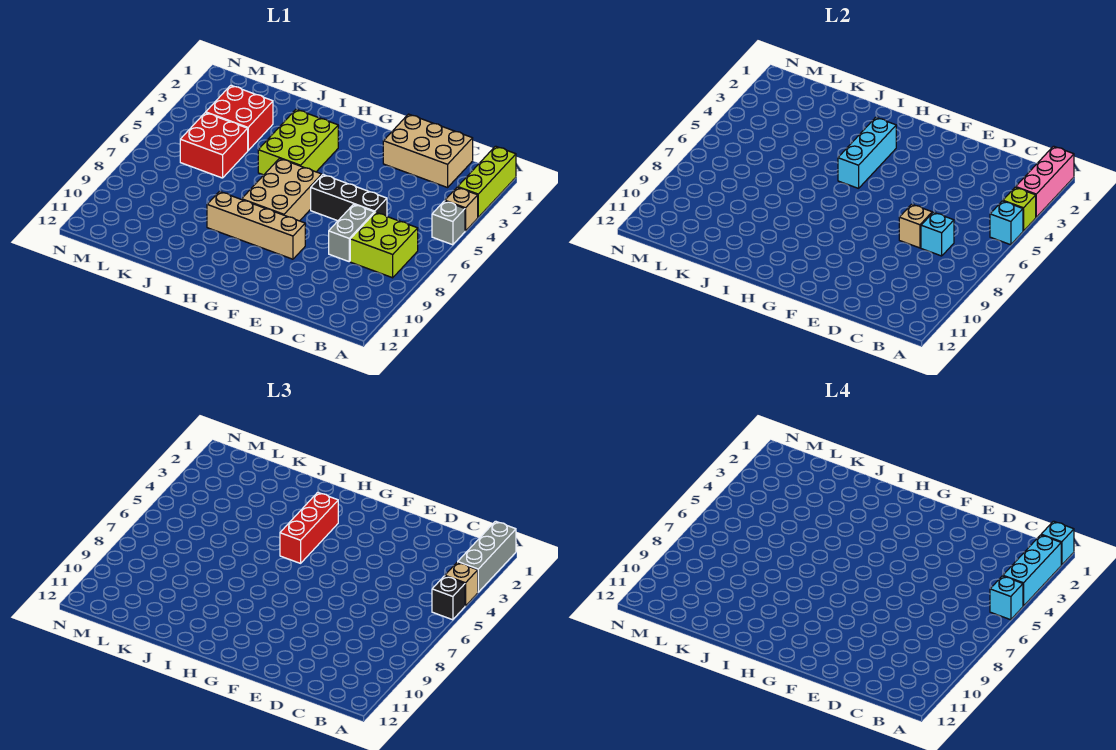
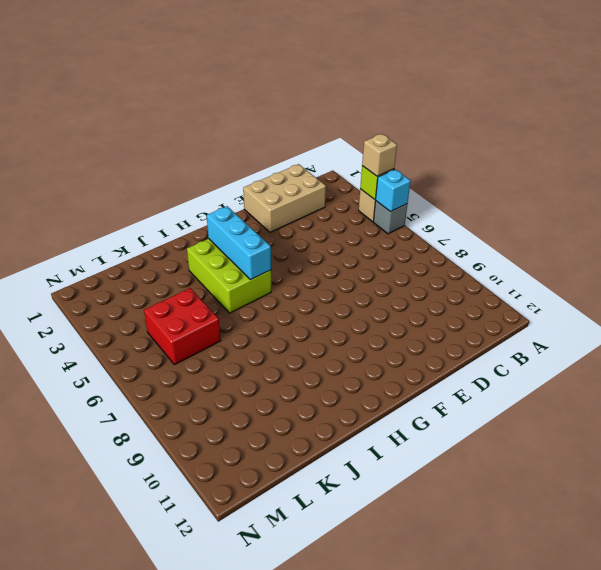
none -> lime 1x3 brick [458,146,516,217]
none -> lime 2x2 brick [350,212,418,278]
none -> black 1x3 brick [311,175,387,221]

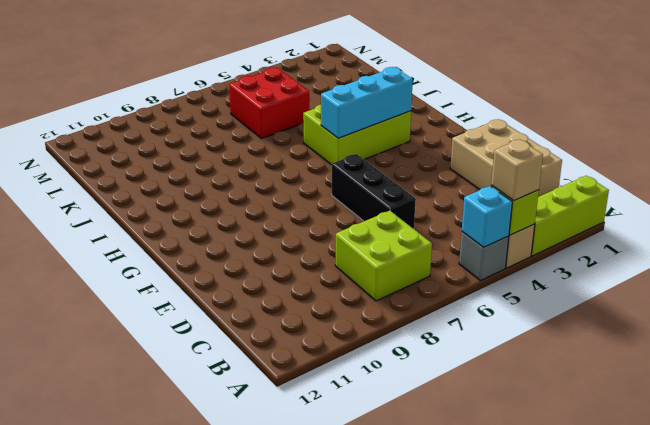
none -> grey 1x2 brick [329,204,374,261]
none -> tan 1x4 brick [207,192,305,259]
none -> tan 2x3 brick [242,159,322,221]

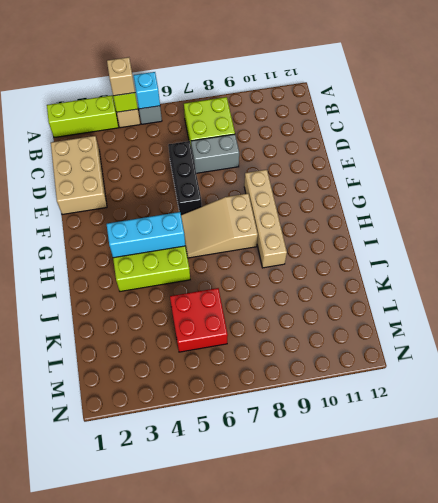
tan 2x3 slope [181,193,258,258] -> tan 2x3 brick [242,159,322,221]
none -> red 2x2 brick [206,85,273,150]
none -> pink 1x3 brick [1016,146,1074,217]
none -> cyan 1x1 brick [921,212,954,256]

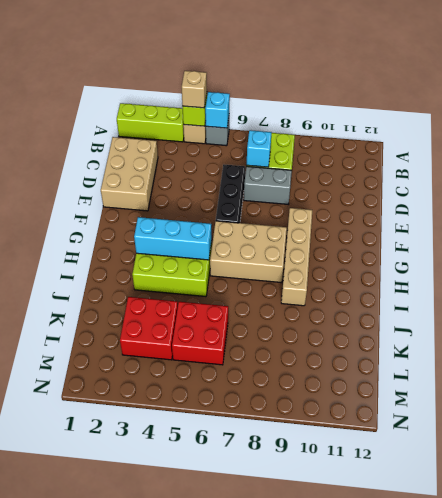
none -> pink 1x3 brick [1016,146,1074,217]
none -> tan 1x1 brick [899,204,932,248]
none -> grey 1x3 brick [458,521,516,592]

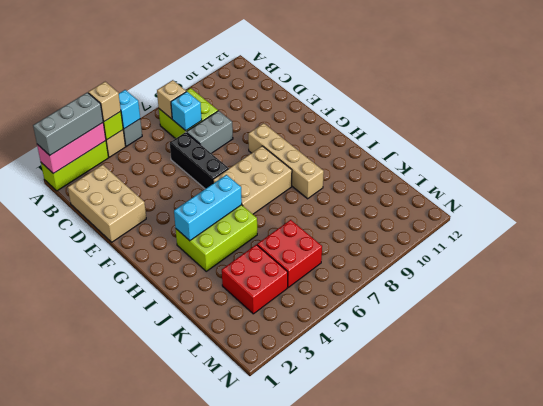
tan 1x1 brick [157,80,186,119] -> tan 1x1 brick moved to [899,204,932,248]
none -> black 1x1 brick [432,576,465,620]
none -> red 1x3 brick [280,492,338,563]
none -> cyan 1x1 brick [1041,521,1074,565]

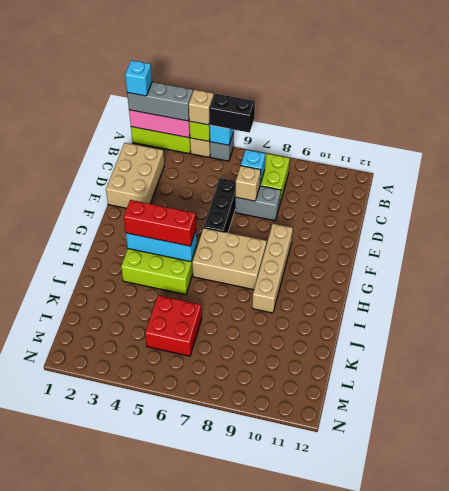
black 1x2 brick [209,94,255,133] -> black 1x1 brick [432,576,465,620]
none -> red 2x2 brick [206,85,273,150]
none -> cyan 1x3 brick [1003,535,1061,606]
none -> cyan 1x1 brick [990,576,1023,620]

